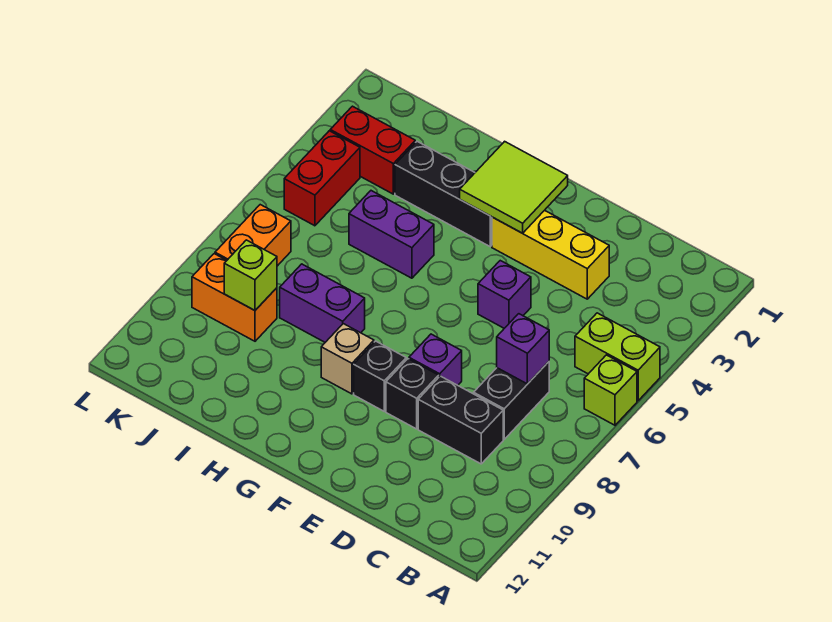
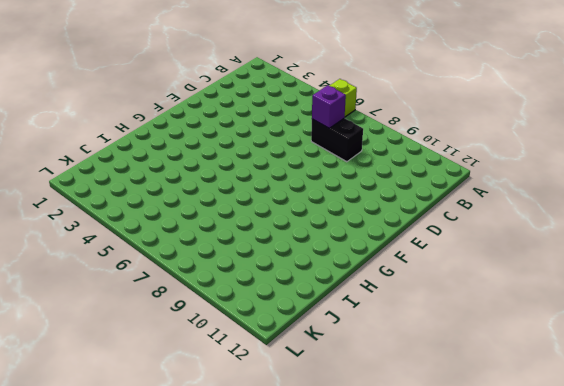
none -> lime 1x2 brick [575,313,660,401]
none -> black 1x2 brick [418,376,503,464]
none -> yellow 1x3 brick [492,210,609,299]

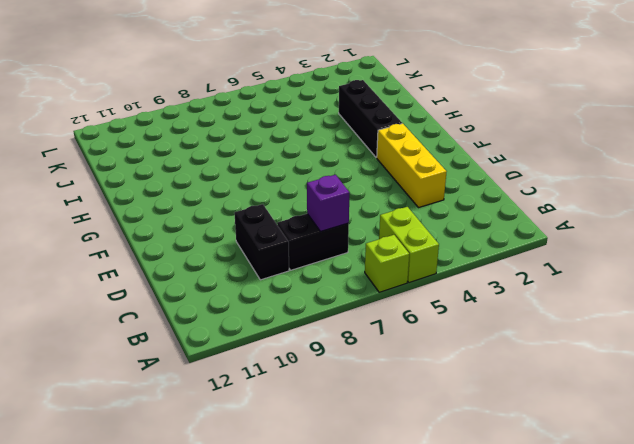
none -> purple 1x1 brick [478,261,531,328]
none -> purple 1x1 brick [409,334,462,385]
none -> black 1x1 brick [386,359,439,429]

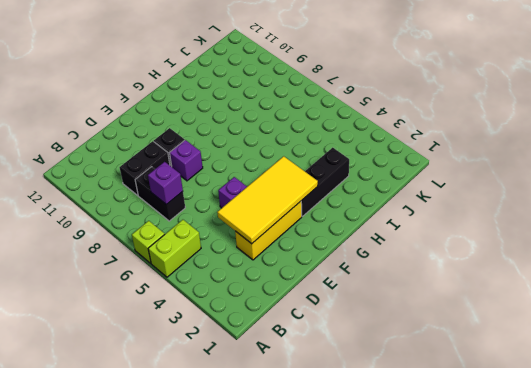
yellow 2x4 tile [217,156,318,244] -> lime 2x2 tile [460,141,568,233]
none -> black 1x1 brick [354,341,406,411]
none -> tan 1x1 brick [321,324,374,394]
none -> purple 1x2 brick [349,191,434,278]

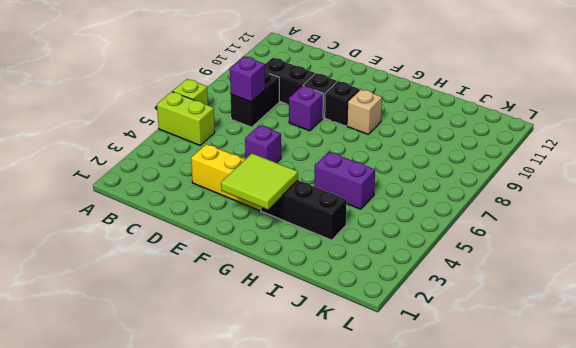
none -> purple 1x2 brick [280,264,365,342]
none -> red 1x2 brick [330,106,415,194]
none -> orange 1x2 brick [192,254,277,341]

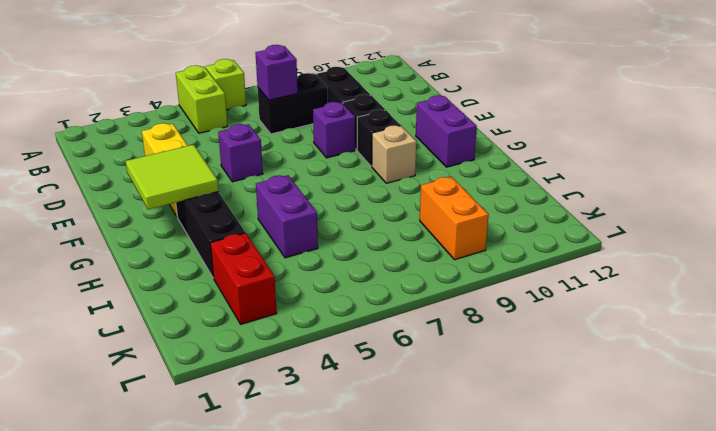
purple 1x2 brick [416,95,477,167] -> purple 1x2 brick moved to [280,264,365,342]
none -> red 1x2 brick [284,131,360,226]
none -> orange 1x2 brick [215,205,291,266]
none -> lime 1x1 brick [224,240,277,310]

